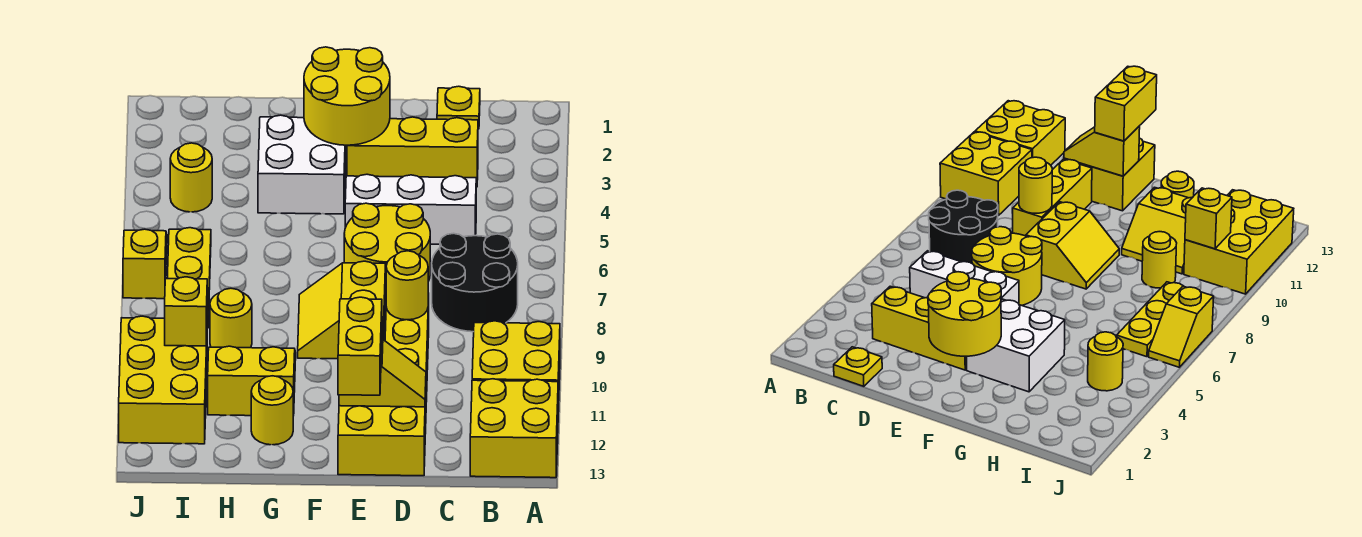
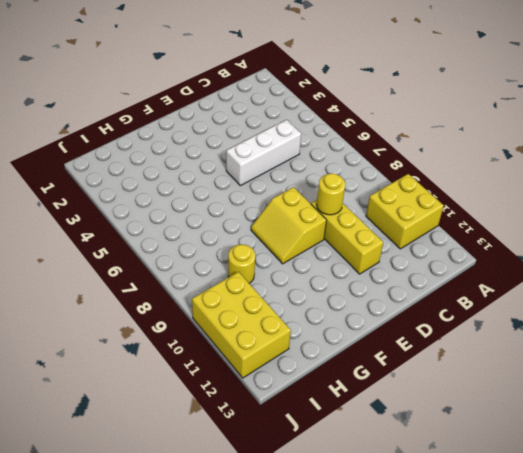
none -> yellow 2x2 brick [470,379,558,478]
none -> black 2x2 round brick [432,233,518,332]
none -> yellow 1x1 plate [437,86,480,129]

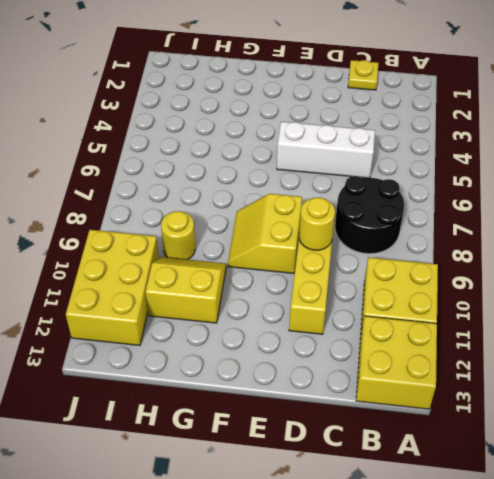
none -> yellow 1x3 brick [347,117,478,187]
none -> yellow 2x2 round brick [344,203,430,302]
none -> yellow 2x2 brick [338,394,426,476]

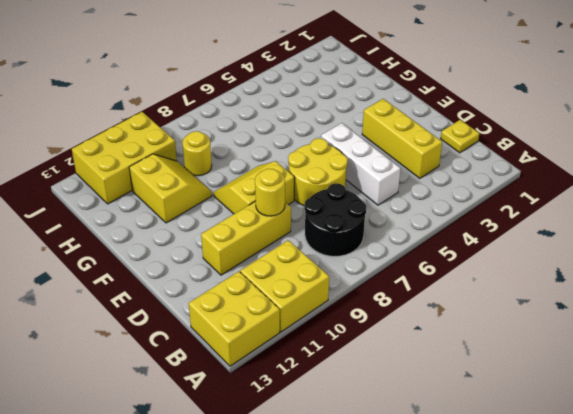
none -> yellow 2x2 brick [338,394,426,476]
none -> white 2x2 brick [258,115,346,214]
none -> yellow 1x1 round brick [251,376,293,445]

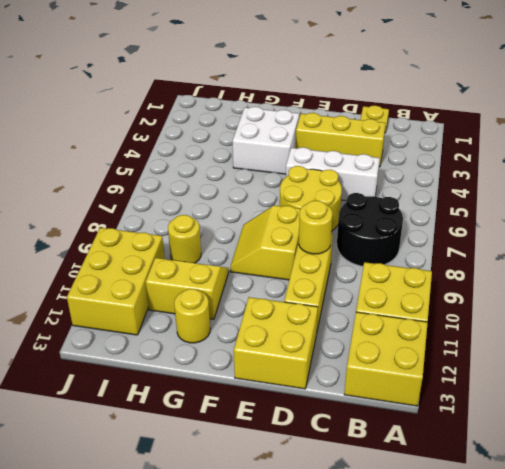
none -> yellow 1x1 round brick [170,143,212,212]
none -> yellow 1x3 plate [167,228,211,328]
none -> yellow 1x2 slope [123,229,167,299]

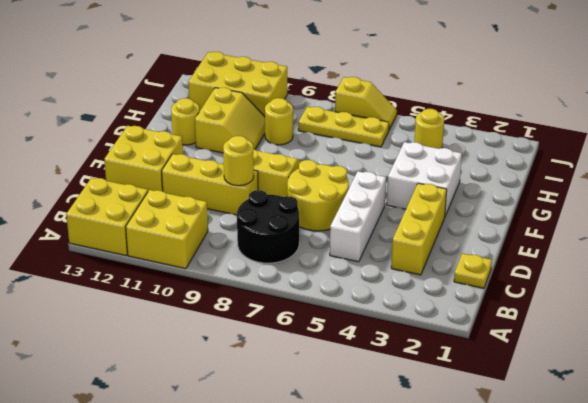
none -> yellow 1x2 slope [339,339,426,407]
none -> yellow 2x2 round brick [304,47,390,145]
none -> yellow 1x1 brick [165,277,207,346]

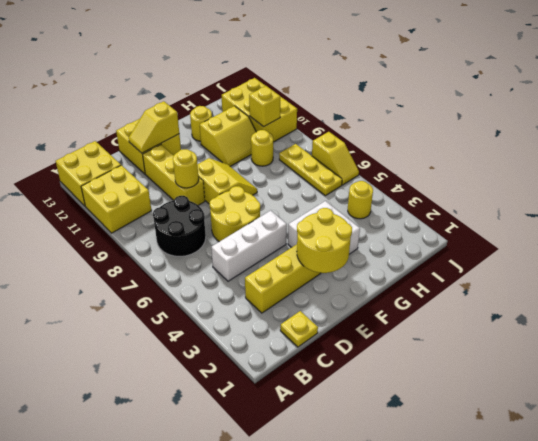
none -> yellow 1x2 brick [338,297,382,395]

